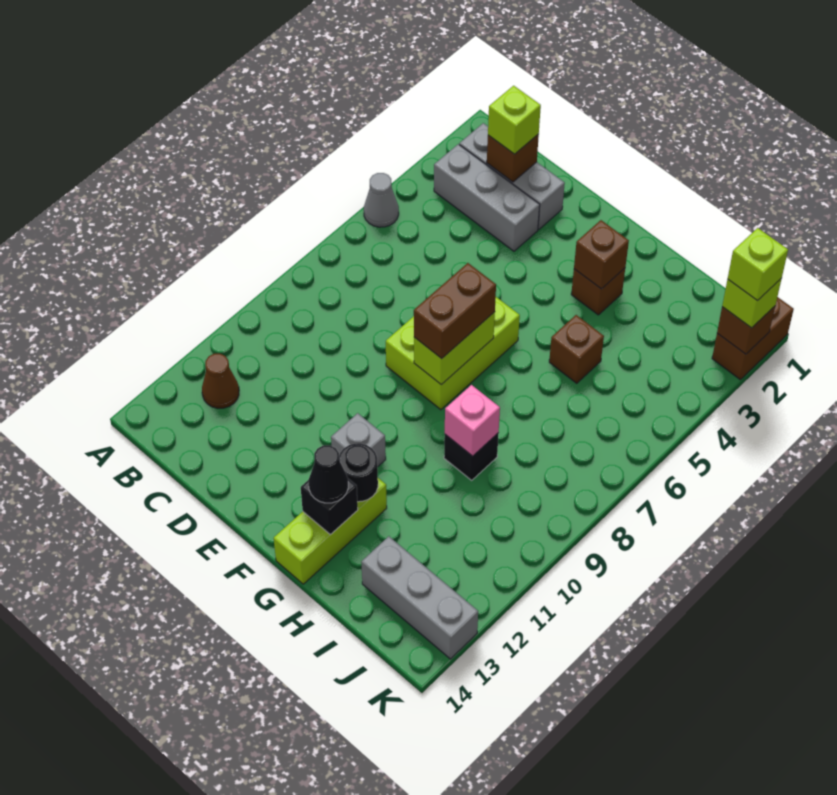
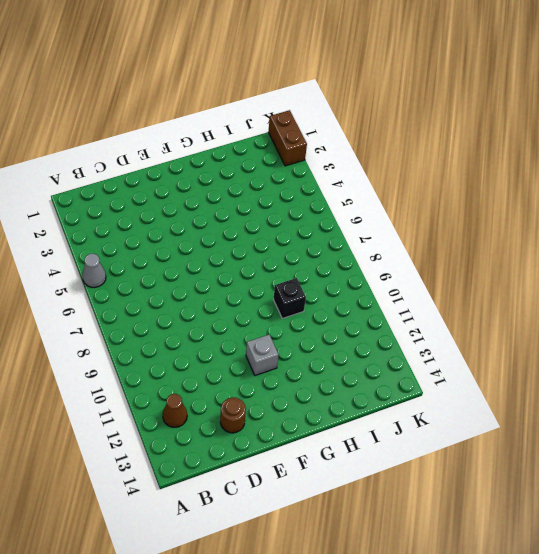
brown 1x1 round brick [220,397,246,433] -> none
none -> grey 1x3 brick [459,123,565,229]
none -> grey 1x3 brick [434,144,540,251]
none -> lime 2x3 brick [386,297,520,410]

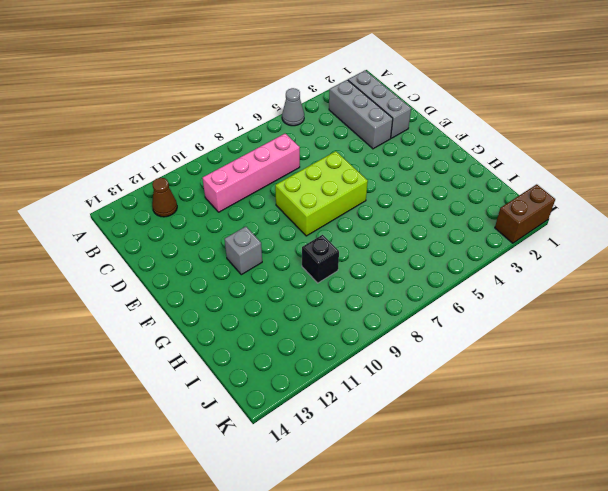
pink 1x4 brick [203,134,300,212] -> none
none -> brown 1x1 brick [571,268,625,315]
none -> lime 1x3 brick [274,478,387,584]
none -> brown 1x1 brick [549,315,604,383]

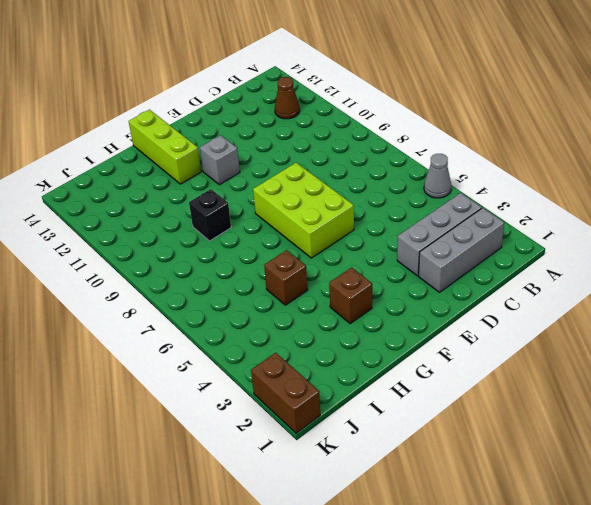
none -> grey 1x3 brick [361,536,478,659]
none -> brown 1x1 brick [487,134,539,182]
none -> lime 1x2 brick [414,312,495,385]

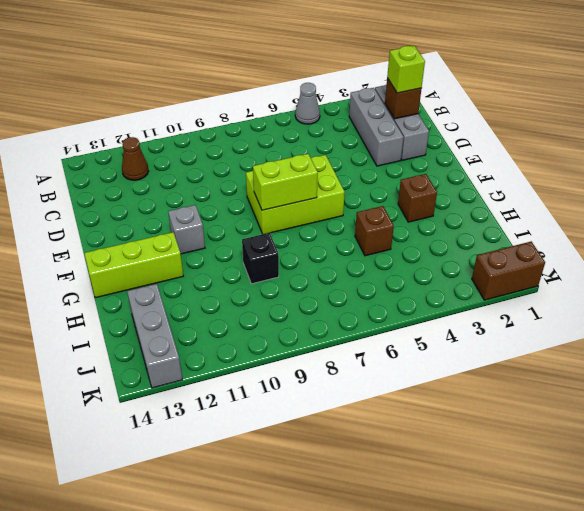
none -> brown 1x1 brick [574,220,629,289]
none -> black 1x1 round brick [339,443,378,502]
none -> black 1x1 brick [301,479,358,535]

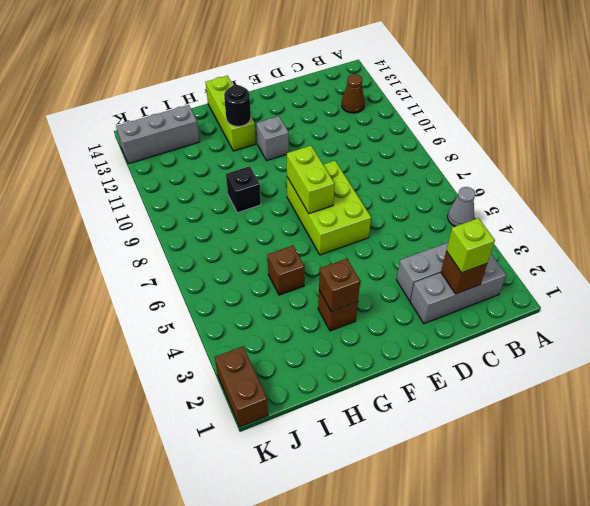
none -> black 1x1 brick [301,479,358,535]
none -> pink 1x1 brick [445,385,500,456]
none -> brown 1x1 brick [717,306,775,354]

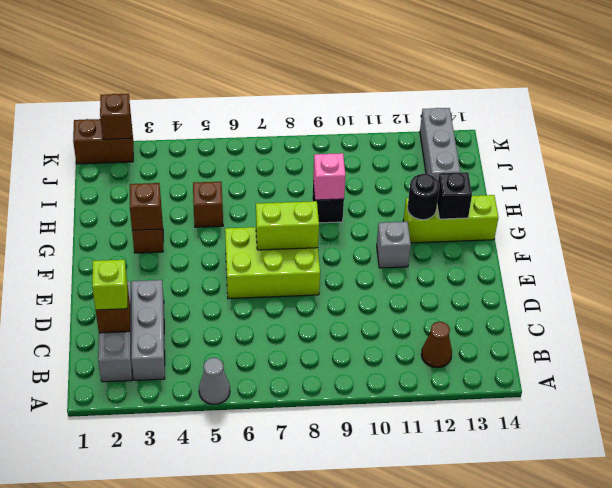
none -> brown 1x2 brick [414,263,496,359]
none -> black 1x1 cone [309,445,348,503]
none -> lime 1x1 brick [722,278,782,328]

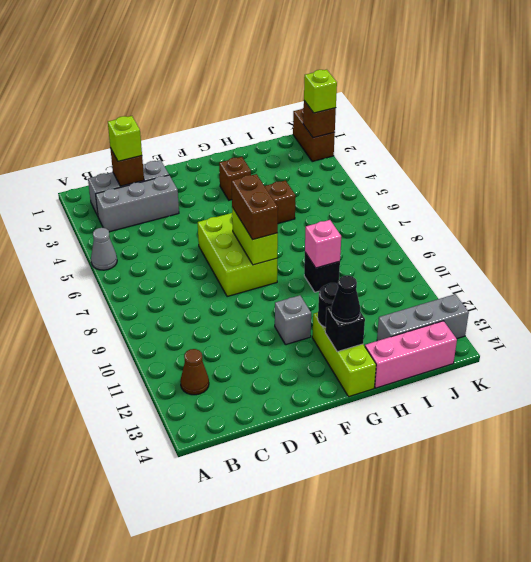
pink 1x3 brick [365,321,457,388] -> none
none -> brown 1x1 brick [574,220,629,289]
none -> lime 1x1 brick [728,228,788,301]

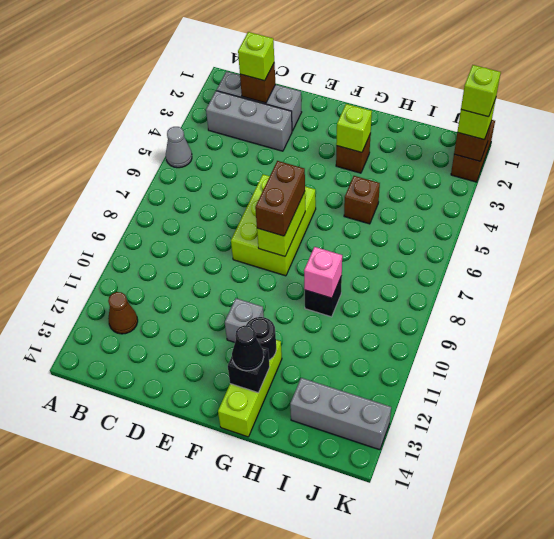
lime 1x1 brick [336,104,372,152] -> brown 1x1 brick [574,220,629,289]

